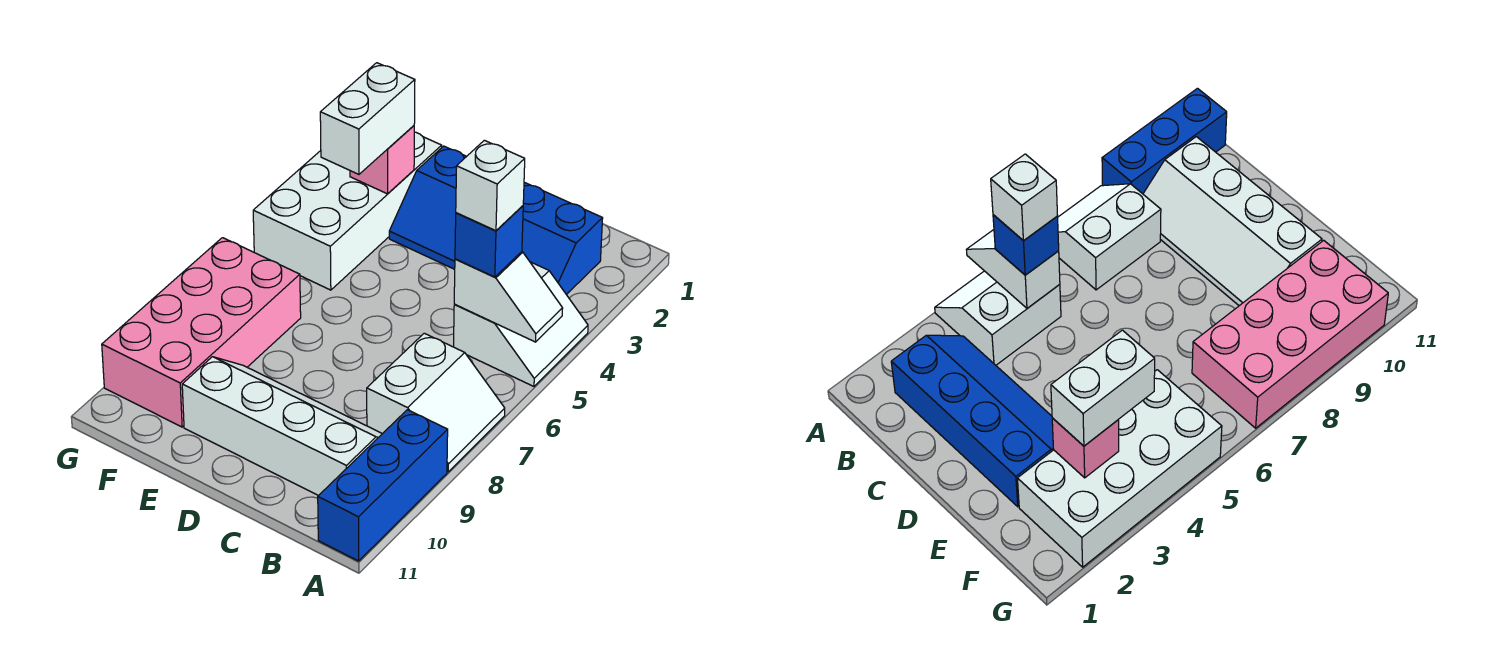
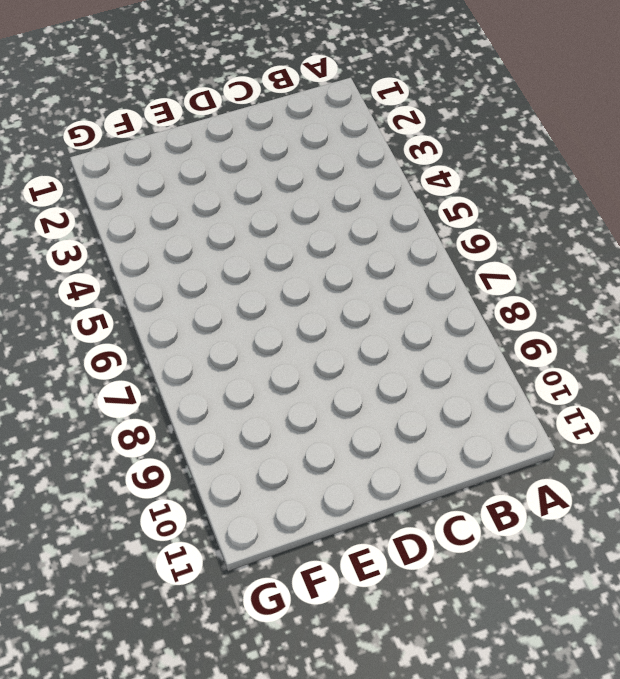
none -> white 2x2 slope [453,262,588,386]
none -> white 2x2 slope [367,333,505,472]
none -> blue 1x3 brick [318,410,448,561]

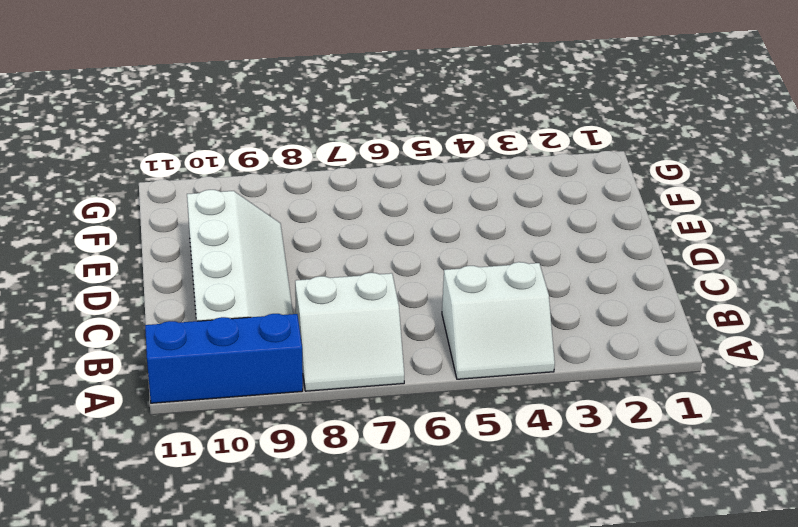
none -> blue 2x4 slope [389,146,603,295]
none -> white 2x4 brick [253,132,442,290]
none -> pink 2x4 brick [102,238,301,427]

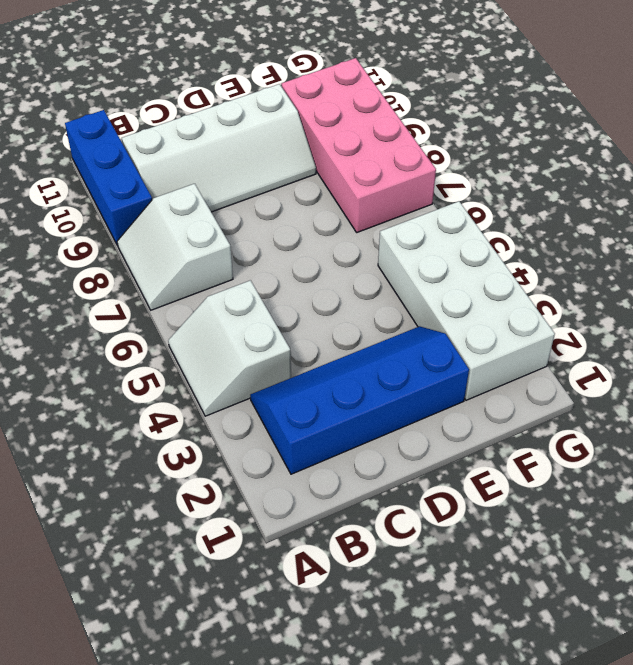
none -> white 1x2 slope [454,252,563,342]
none -> pink 1x1 brick [350,126,414,194]
none -> blue 1x1 brick [455,206,523,277]

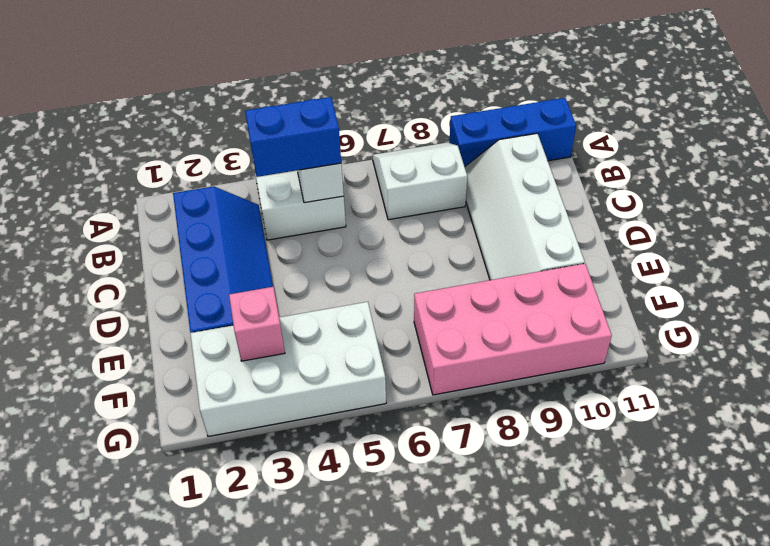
blue 1x2 brick [245,97,341,177] -> blue 1x1 brick [455,206,523,277]
none -> white 1x2 brick [320,63,415,174]
none -> white 1x1 brick [456,140,525,231]

